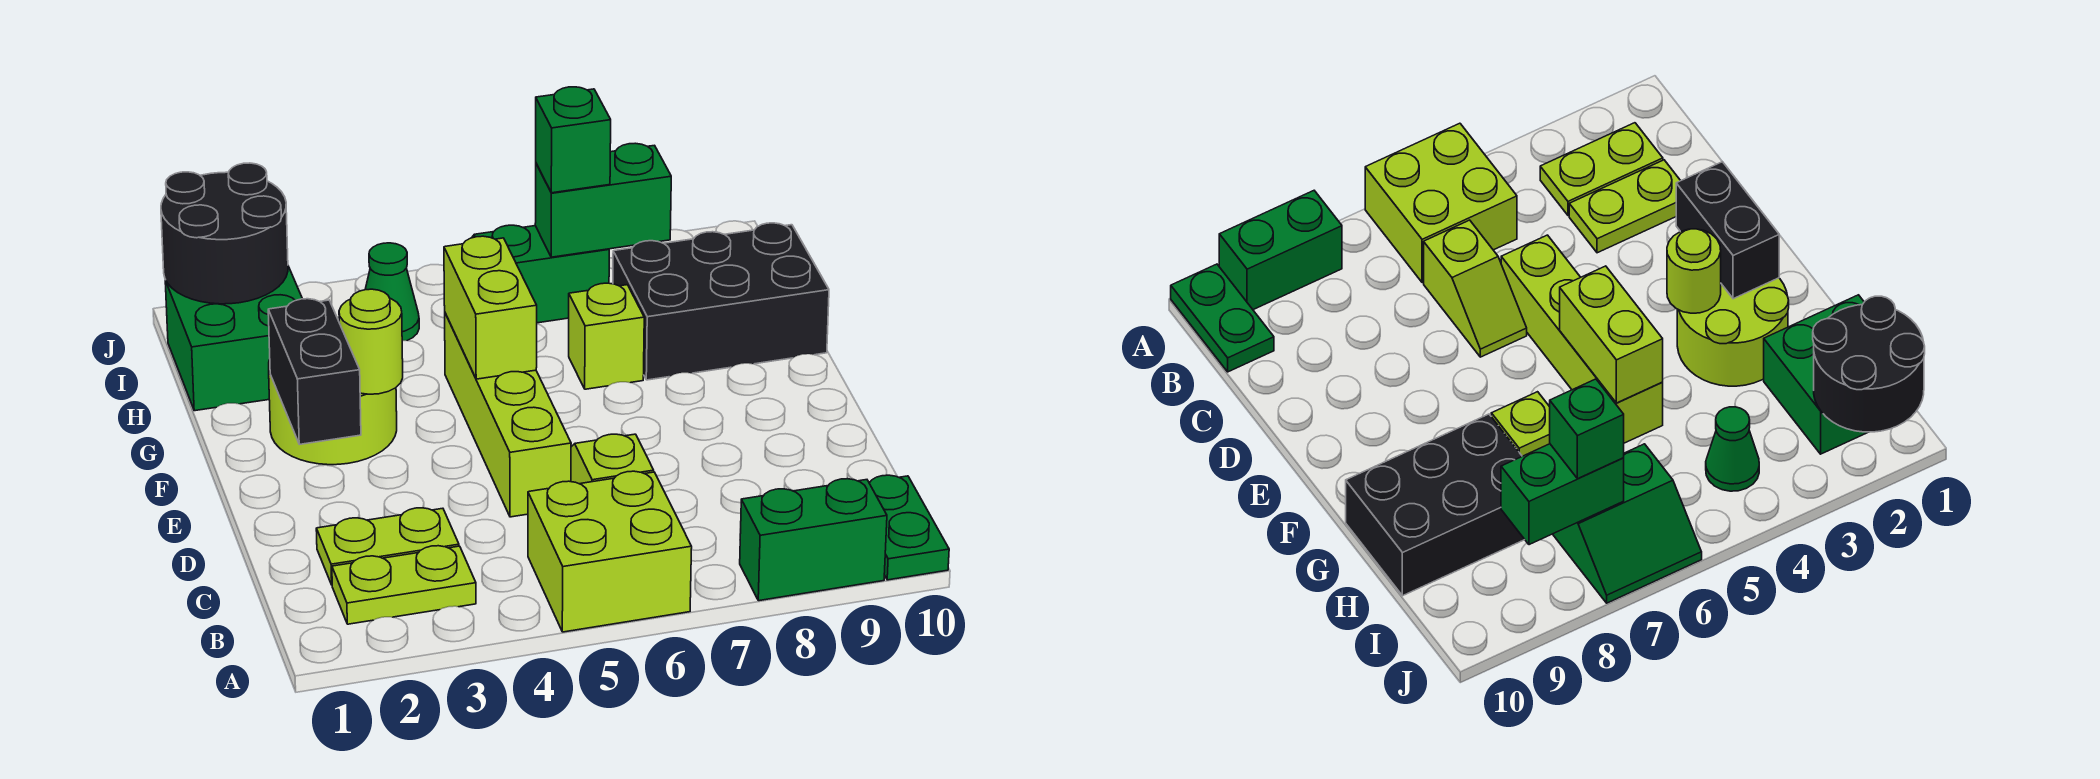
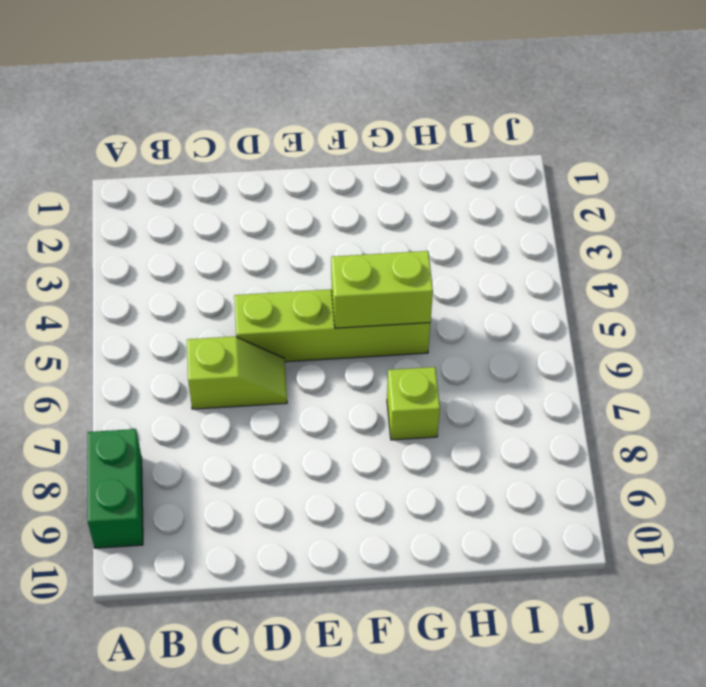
none -> lime 2x2 brick [528,471,692,632]
none -> green 1x2 plate [869,475,949,580]
none -> lime 1x2 plate [332,546,476,624]

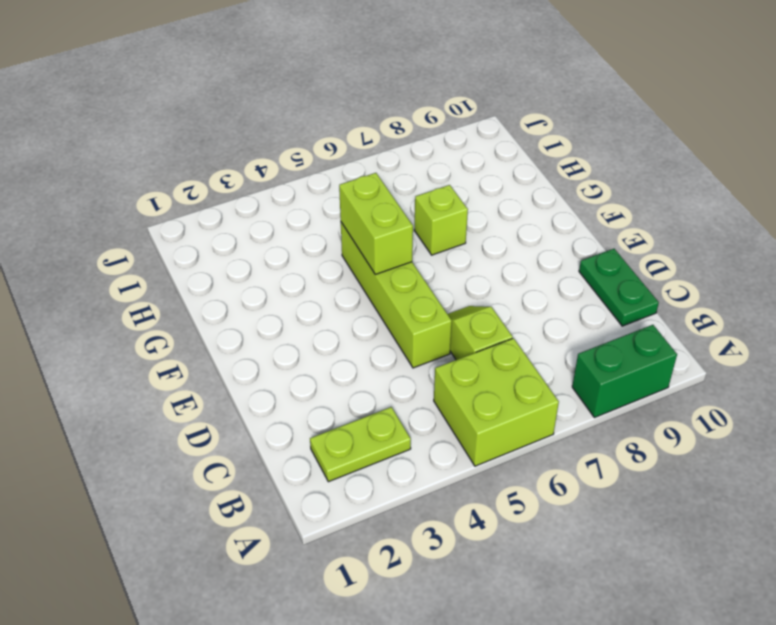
green 1x2 plate [579,249,659,326] -> green 1x2 plate moved to [869,475,949,580]
none -> lime 1x2 plate [316,508,459,585]
none -> lime 2x2 round brick [269,360,397,465]
none -> black 2x3 brick [613,223,829,380]

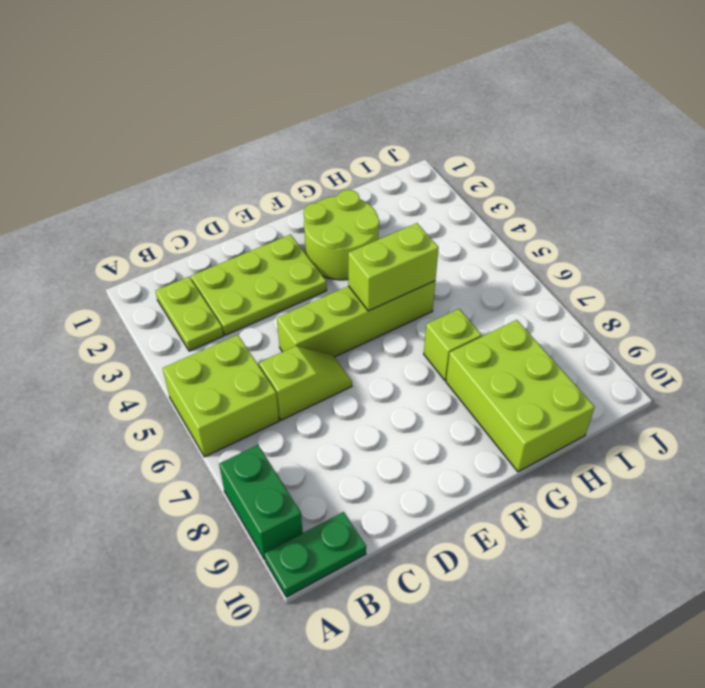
lime 2x3 plate [191,235,327,335] -> lime 1x2 plate [316,508,459,585]
lime 2x3 brick [446,320,595,472] -> black 2x3 brick [613,223,829,380]
none -> green 2x2 brick [165,266,302,411]
none -> green 1x1 cone [365,243,419,341]
none -> green 2x2 slope [472,225,609,323]

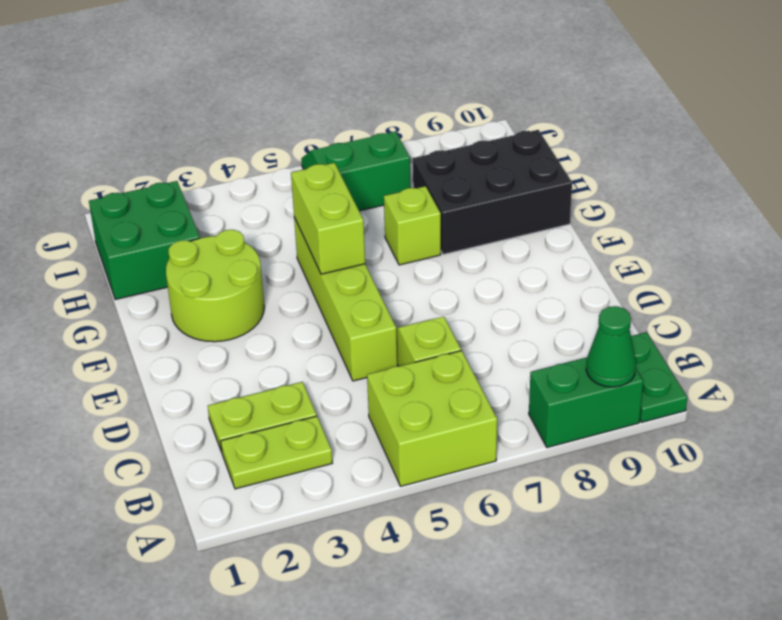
green 1x1 cone [586,306,636,387] -> green 1x1 cone moved to [365,243,419,341]
none -> black 1x2 brick [268,299,361,444]
none -> lime 1x1 round brick [339,289,403,394]
none -> black 2x2 round brick [161,163,288,304]

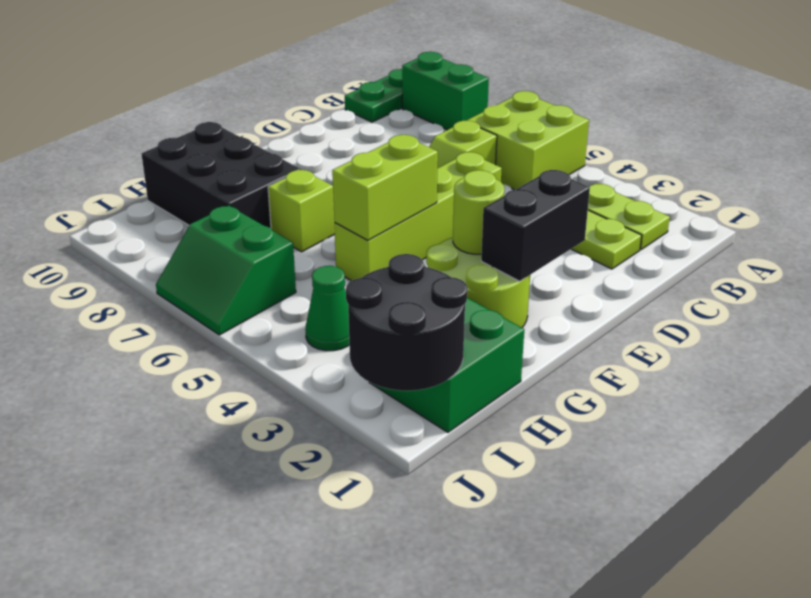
none -> green 1x2 brick [535,143,671,257]
none -> green 1x1 brick [536,87,611,193]

